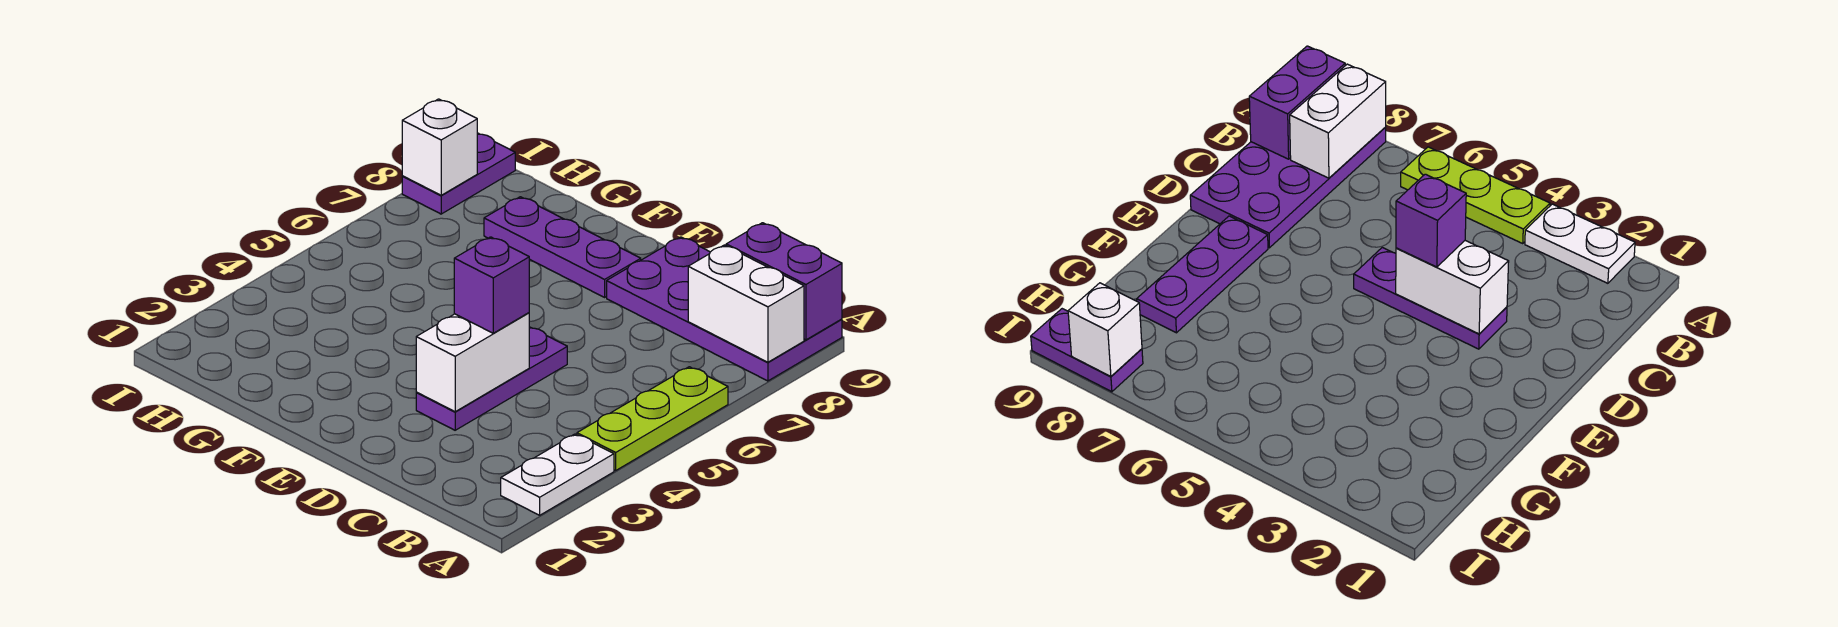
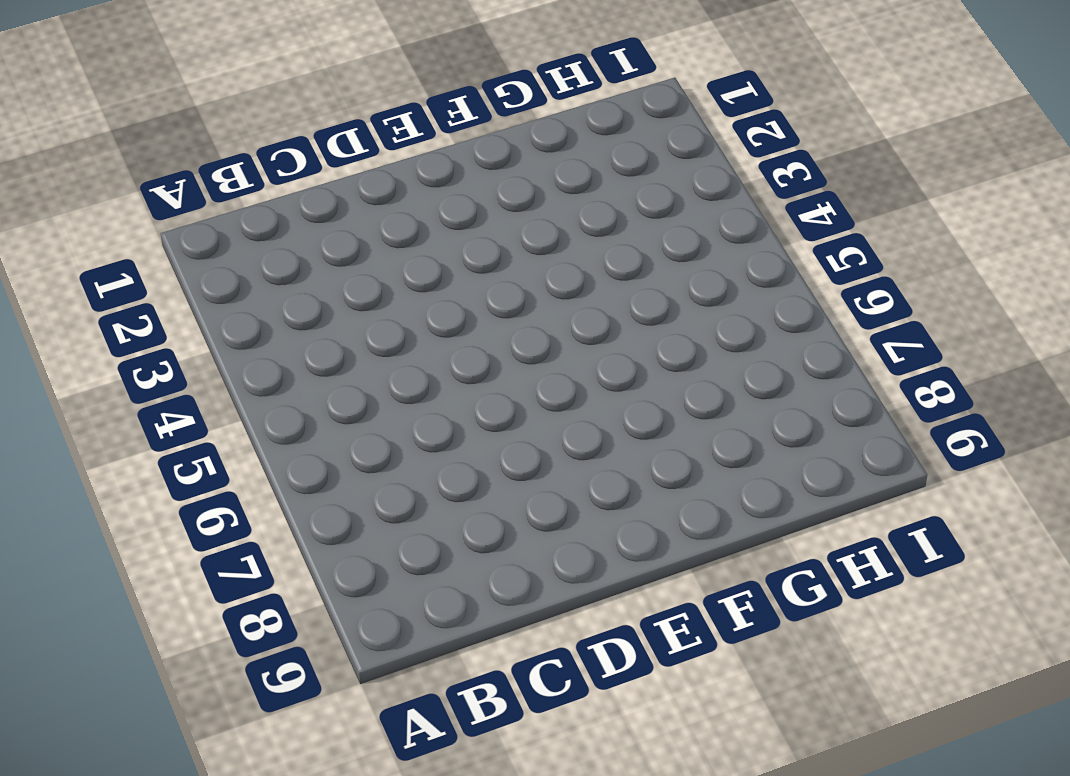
none -> white 1x2 plate [501,434,614,515]
none -> lime 1x3 plate [577,367,728,470]

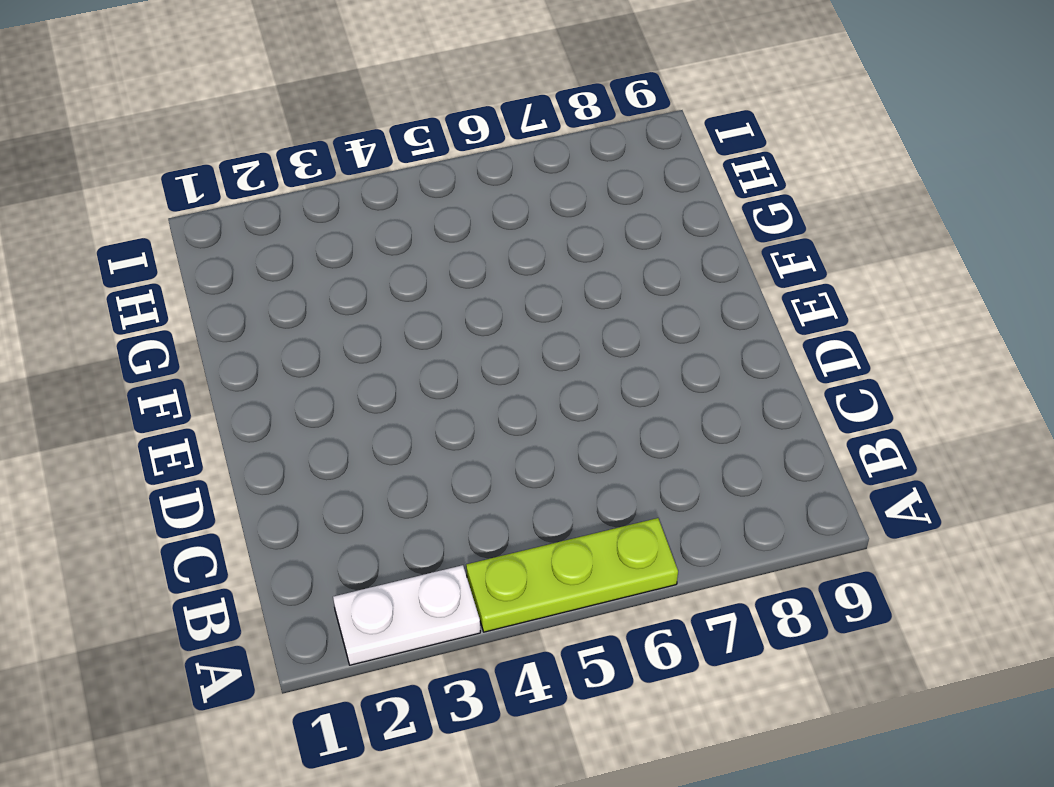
none -> purple 2x4 plate [607,237,842,381]
none -> purple 1x3 plate [416,327,567,430]

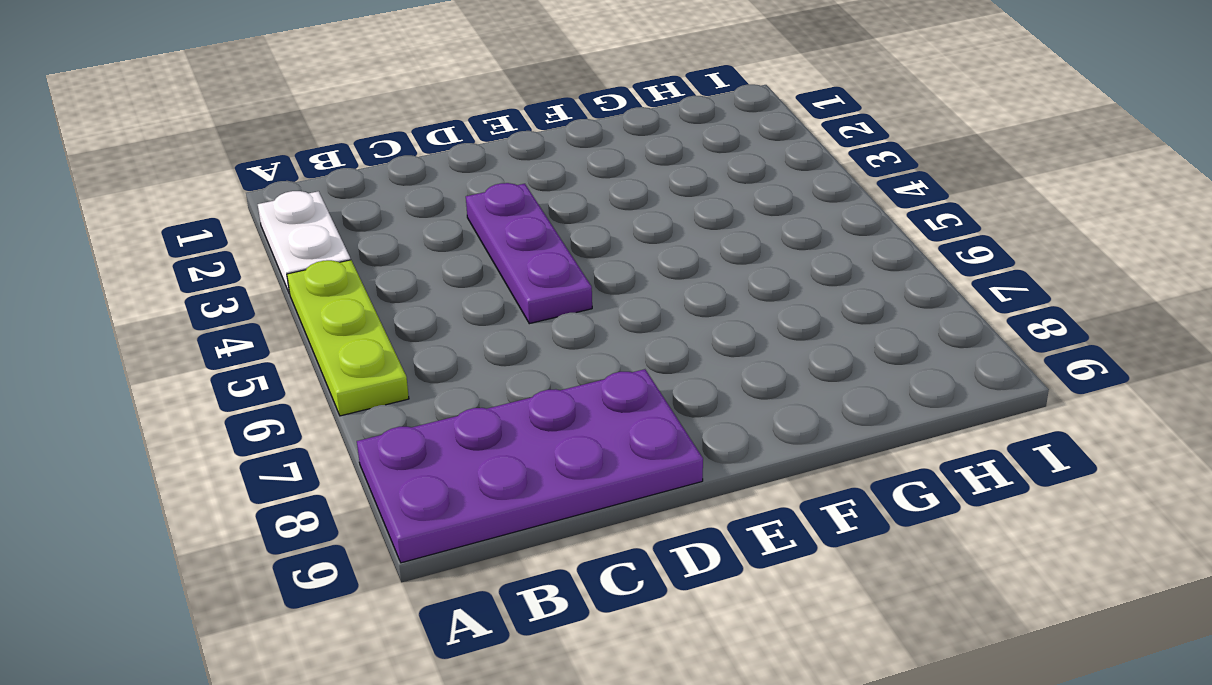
none -> purple 1x3 plate [484,197,641,297]
none -> purple 1x2 plate [402,133,515,214]

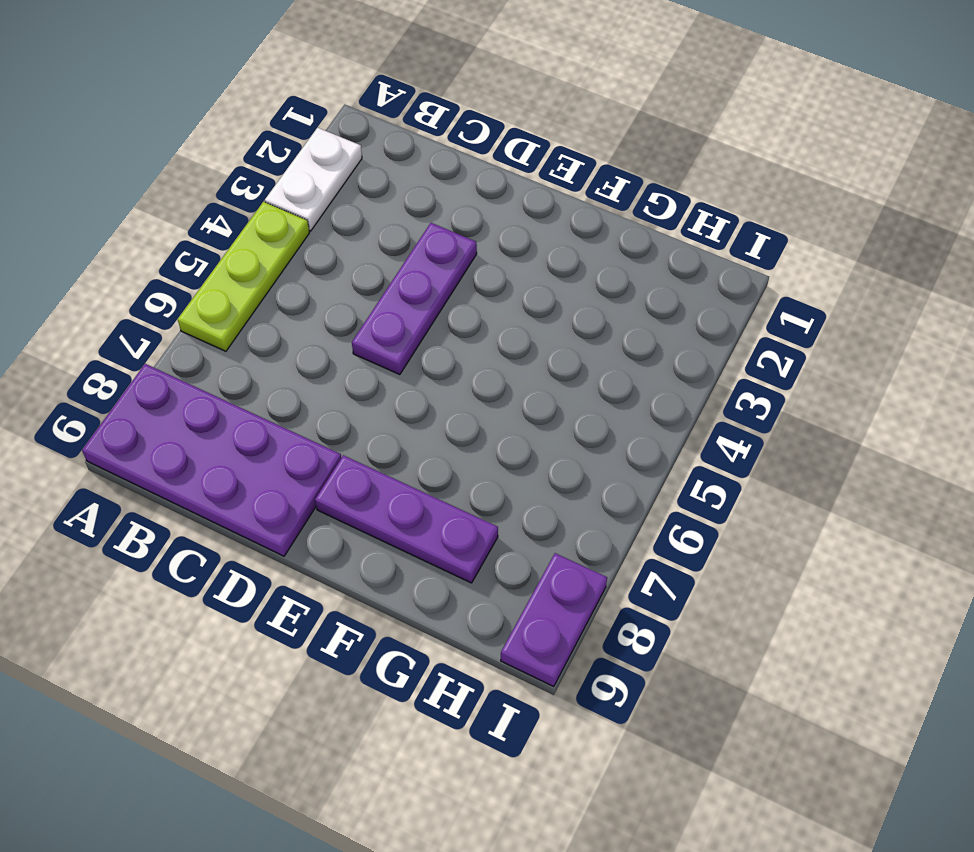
none -> white 1x2 brick [688,245,804,362]
none -> purple 1x2 brick [726,223,842,340]

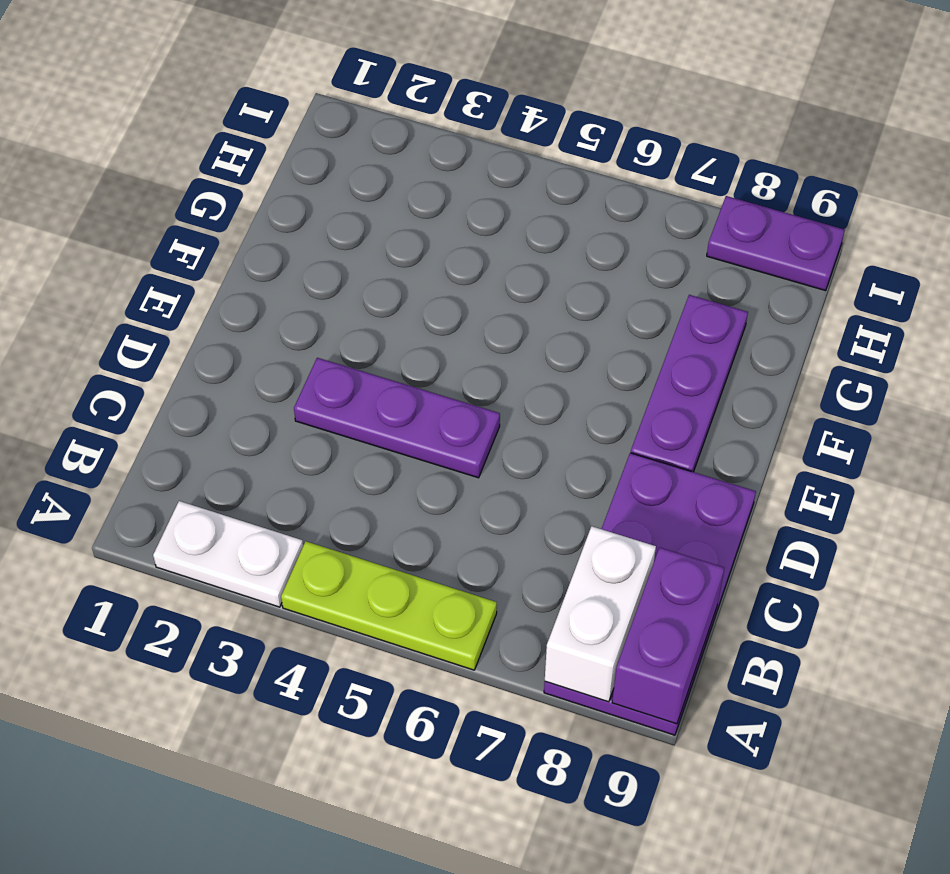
none -> white 1x2 brick [416,313,529,412]
none -> white 1x1 brick [402,99,477,195]

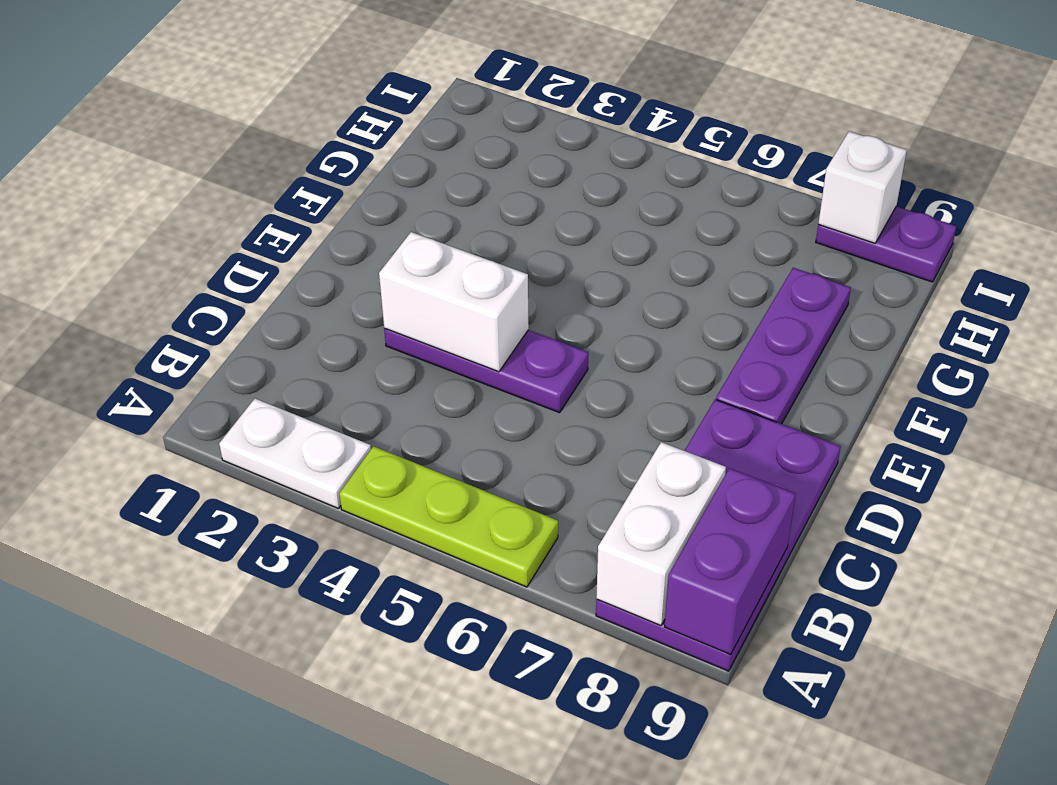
none -> purple 1x1 brick [454,237,529,333]

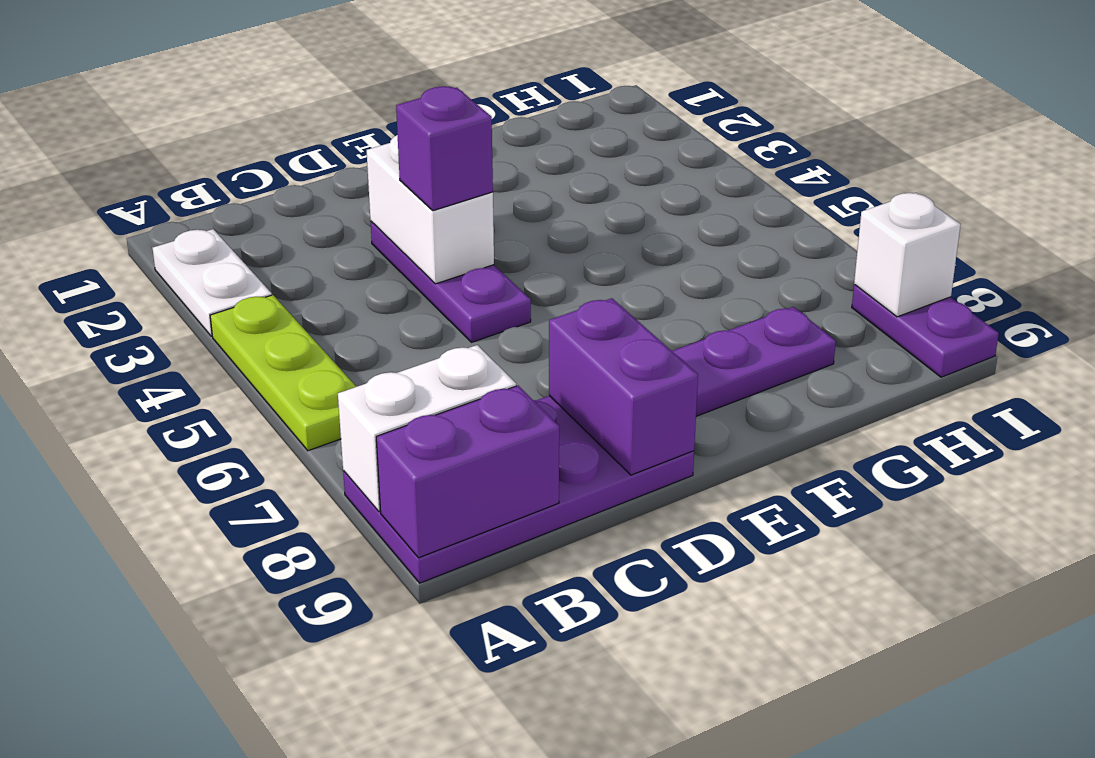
purple 1x2 brick [549,298,698,475] -> none

